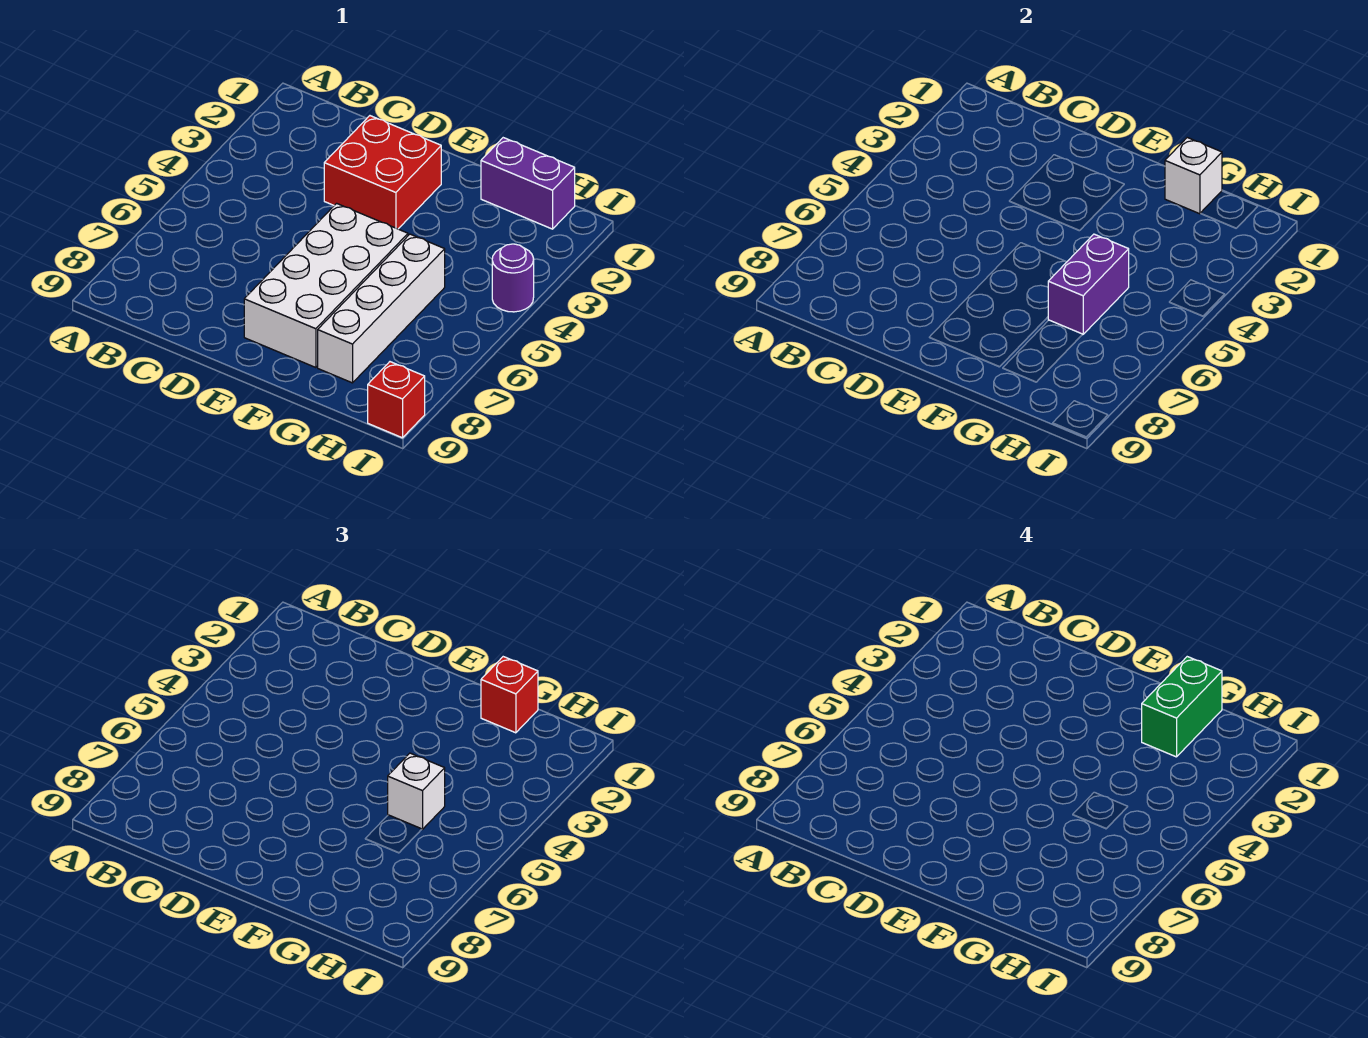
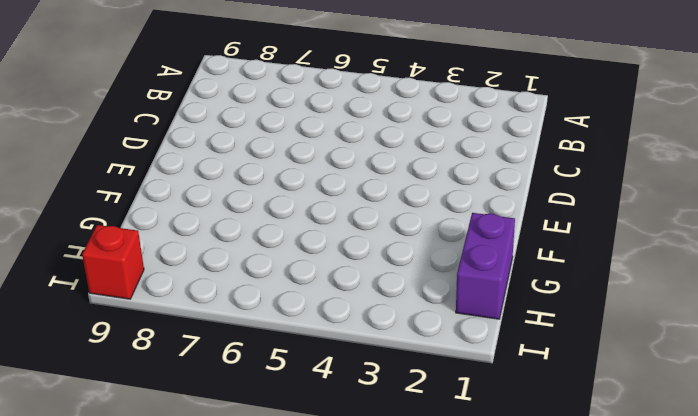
none -> red 2x2 brick [324,116,441,229]
none -> white 2x4 brick [244,203,408,368]

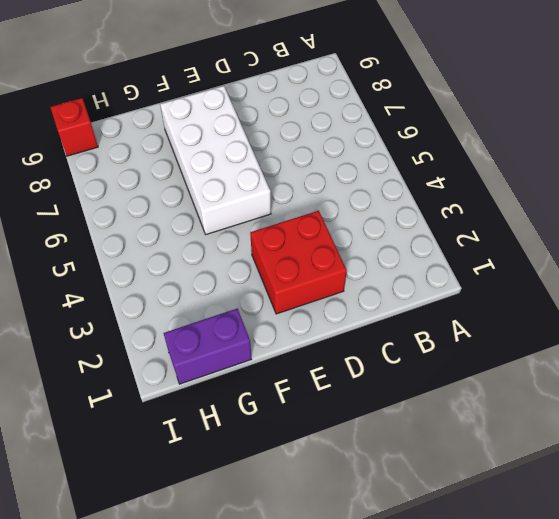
none -> white 1x4 brick [318,234,445,383]
none -> purple 1x1 round brick [492,244,534,312]

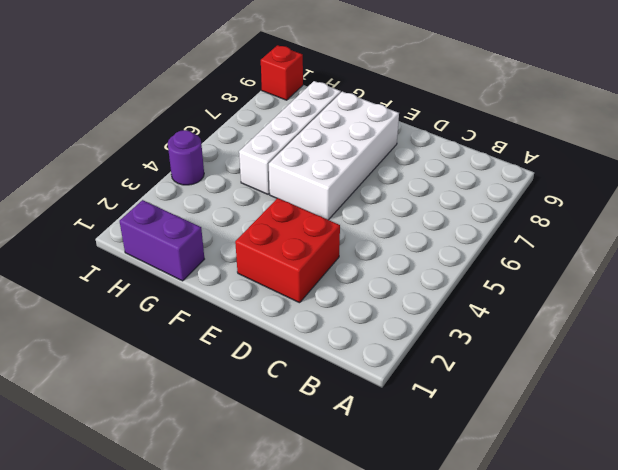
none -> white 1x1 brick [1165,138,1222,214]
none -> purple 1x2 brick [1048,234,1129,334]

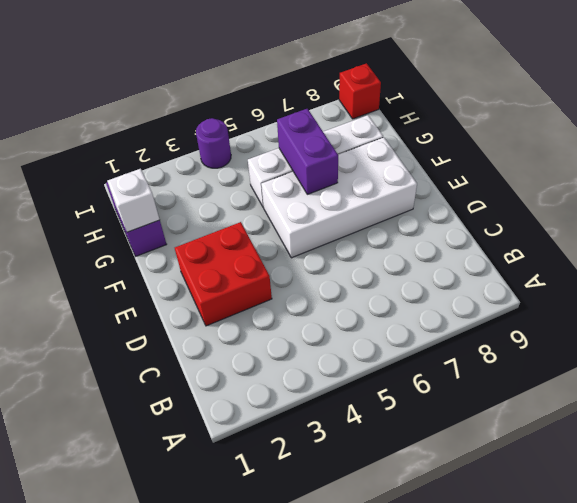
purple 1x2 brick [277,109,338,194] -> purple 1x2 brick turned to [1048,234,1129,334]
none -> red 1x1 brick [481,657,538,733]
none -> white 1x1 brick [388,753,445,829]

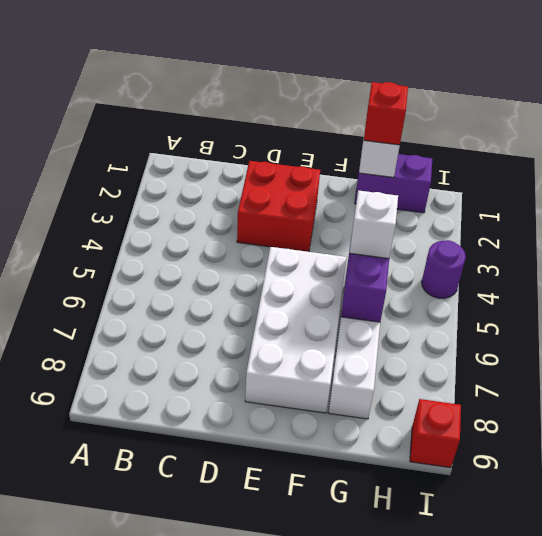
none -> green 1x2 brick [1142,657,1222,757]

